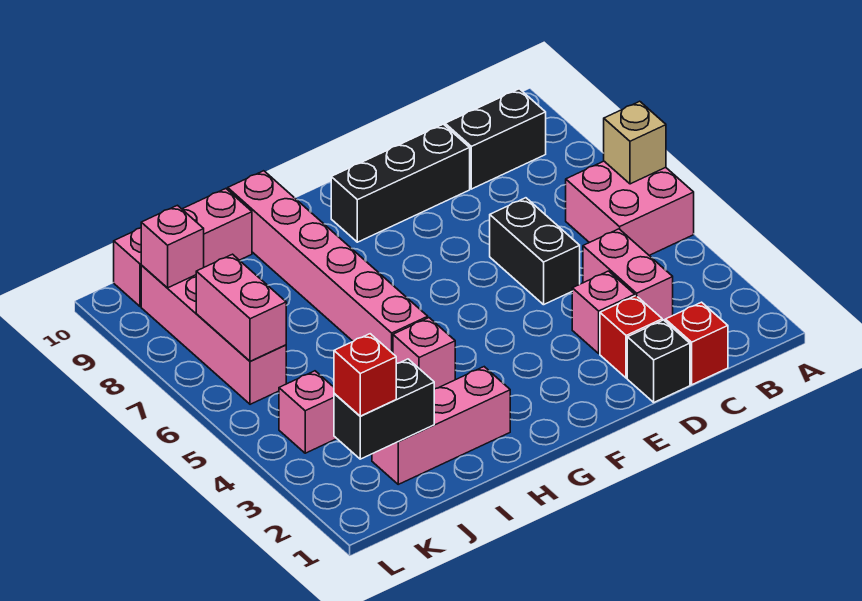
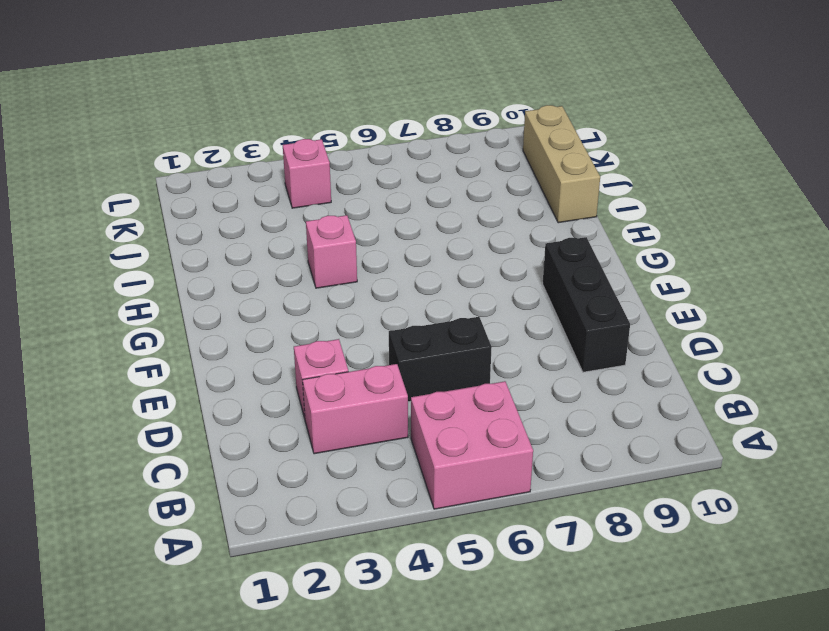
tan 1x3 brick [523,105,600,223] -> pink 1x3 brick [114,189,252,306]
none -> black 1x2 brick [445,89,546,189]
none -> red 1x1 brick [665,302,728,385]
none -> black 1x1 brick [627,320,690,402]

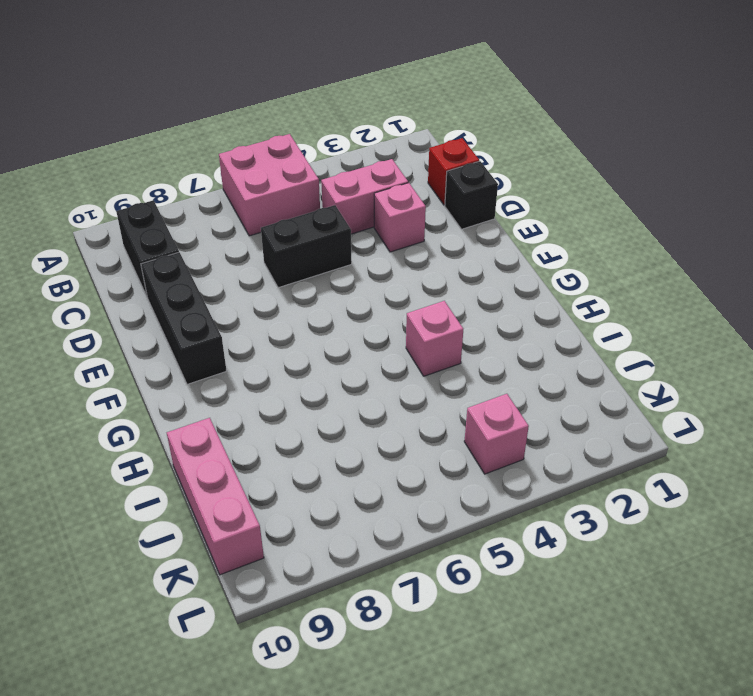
none -> red 1x1 brick [600,296,662,378]
none -> pink 1x3 brick [372,367,510,484]
none -> pink 1x6 brick [228,171,428,353]

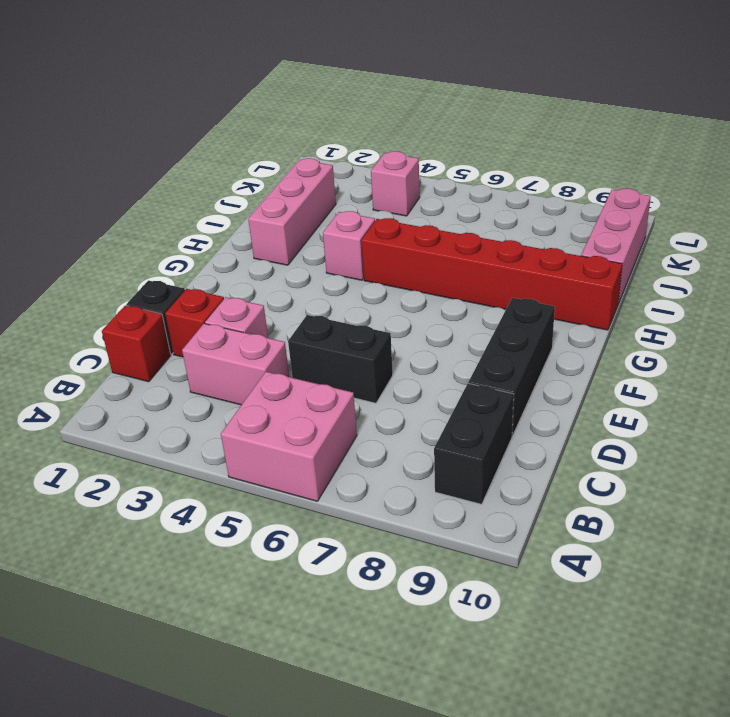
red 1x6 brick [361,218,622,330] -> pink 1x6 brick [228,171,428,353]
none -> pink 1x4 brick [141,265,286,404]
none -> tan 1x1 brick [604,101,666,184]
none -> black 1x2 brick [334,359,434,459]

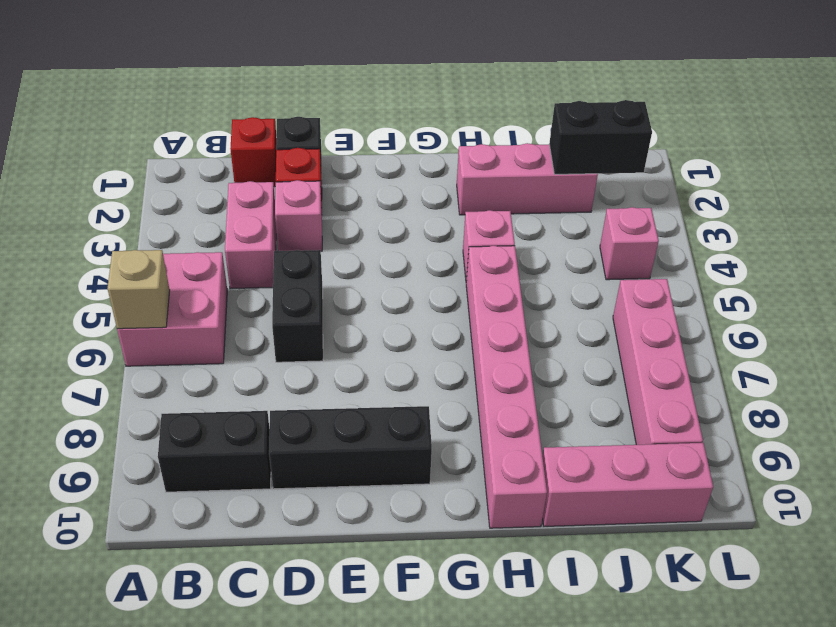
none -> pink 1x2 brick [196,254,286,361]
none -> pink 1x1 brick [141,205,204,288]
none -> red 1x1 brick [334,334,396,416]

